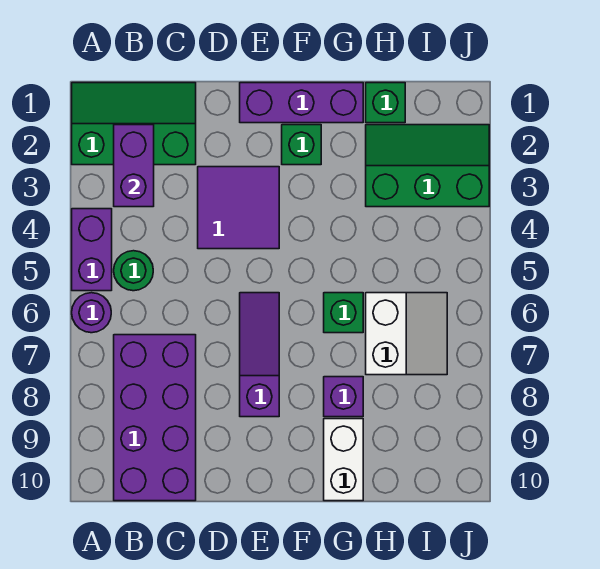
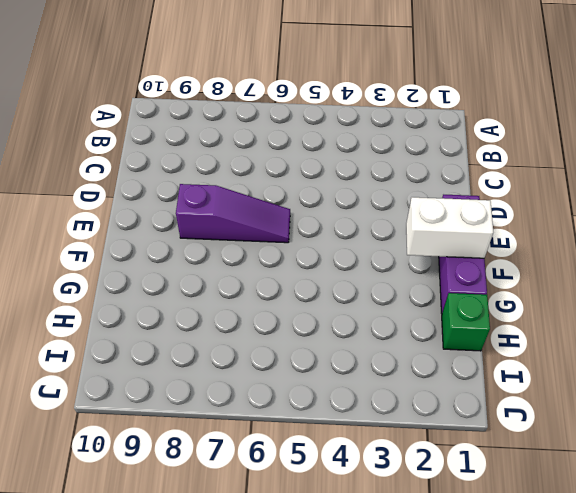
white 1x2 brick [406,197,493,258] -> white 1x2 brick moved to [324,419,363,501]
none -> green 2x3 slope [72,83,196,165]
none -> purple 1x2 brick [72,209,112,291]
none -> purple 1x1 round brick [72,293,111,333]

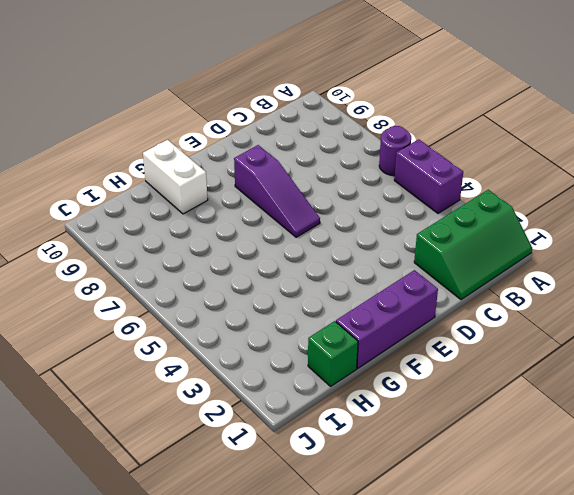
none -> green 1x1 round brick [114,251,153,291]
none -> purple 2x4 brick [114,335,196,501]
none -> purple 2x2 tile [198,167,279,249]

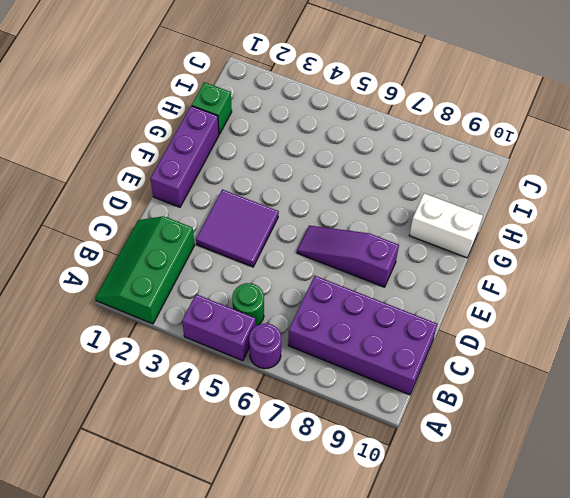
none -> green 1x1 brick [282,125,321,165]
none -> green 1x1 brick [324,293,363,333]
none -> purple 1x1 brick [324,377,363,417]

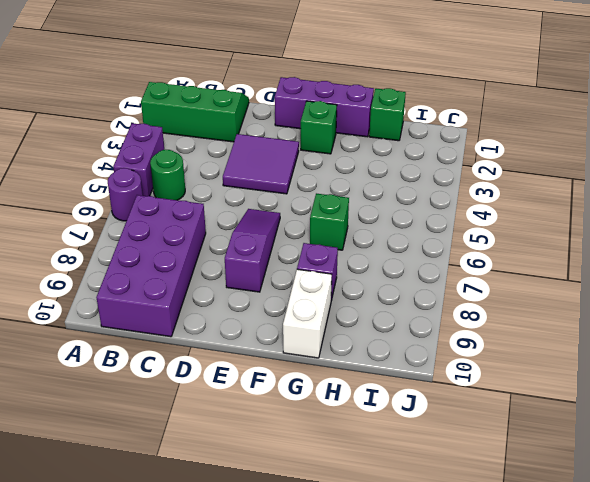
none -> green 2x3 slope [366,125,489,207]
none -> white 2x2 slope [366,293,447,375]
none -> purple 1x2 brick [114,125,154,207]

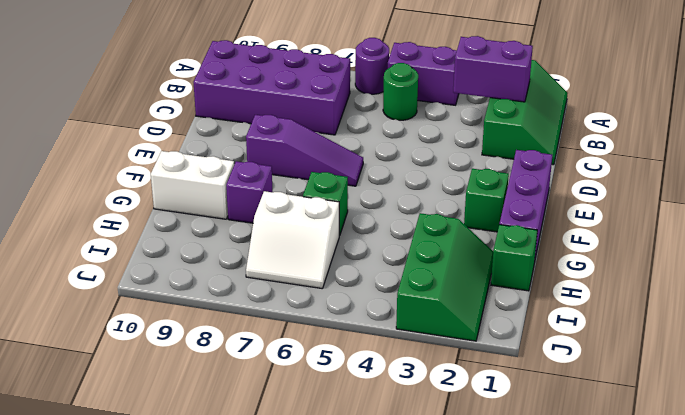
none -> purple 2x2 tile [198,167,279,249]

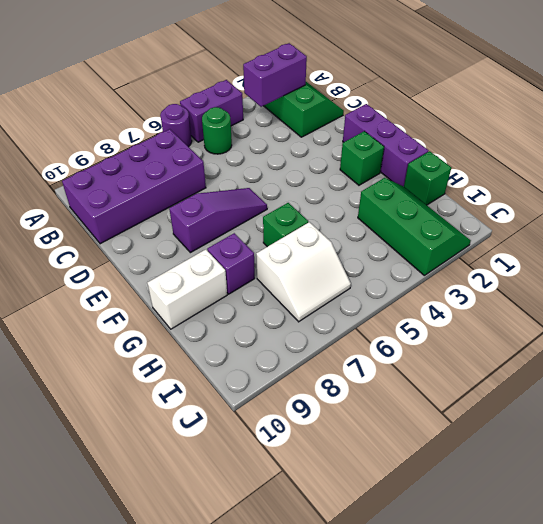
none -> purple 2x2 tile [198,167,279,249]

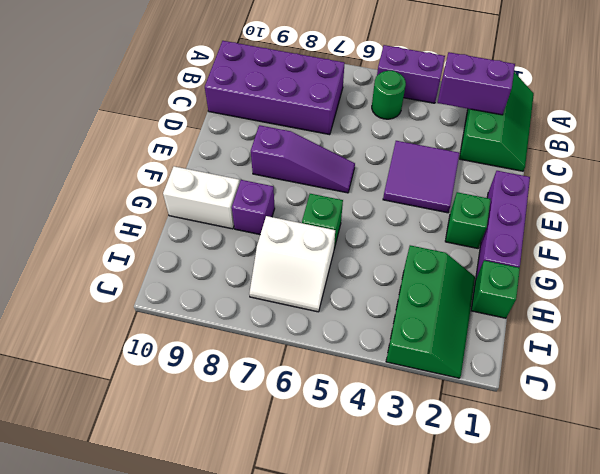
none -> purple 1x1 round brick [72,293,111,333]

